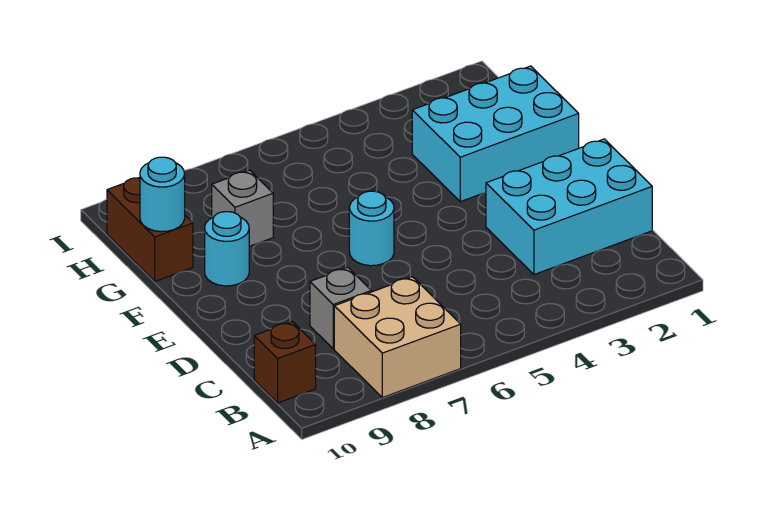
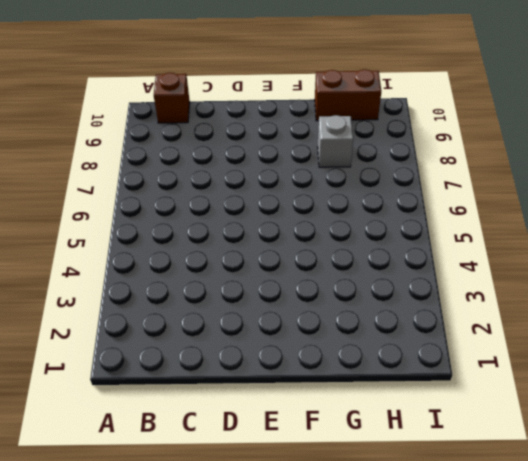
none -> tan 2x2 brick [334,277,461,398]
none -> cyan 2x3 brick [486,139,652,275]

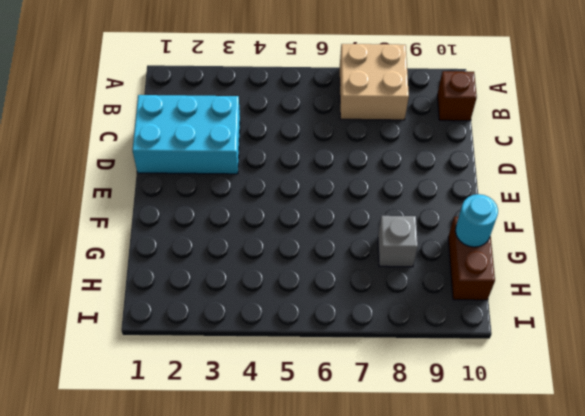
none -> grey 1x1 brick [310,268,371,349]
none -> cyan 1x1 round brick [349,191,394,266]

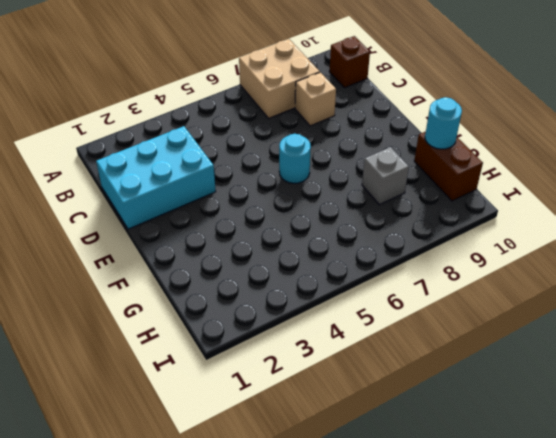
tan 1x1 brick [295,72,336,126] -> grey 1x1 brick [310,268,371,349]
none -> cyan 2x3 brick [412,66,579,202]
none -> cyan 1x1 round brick [205,212,249,286]

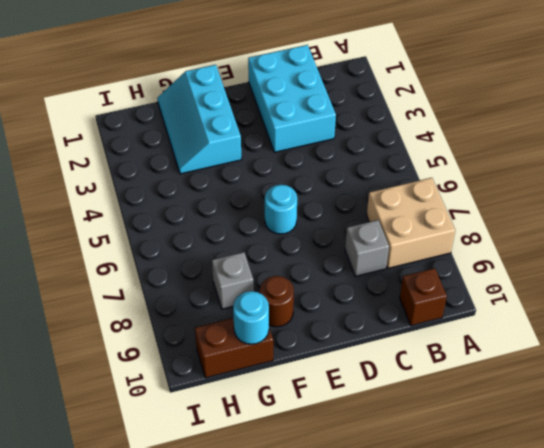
cyan 2x3 slope [157,65,242,174] -> cyan 2x3 brick [412,66,579,202]
brown 1x1 round brick [260,276,294,327] -> cyan 1x1 round brick [205,212,249,286]

